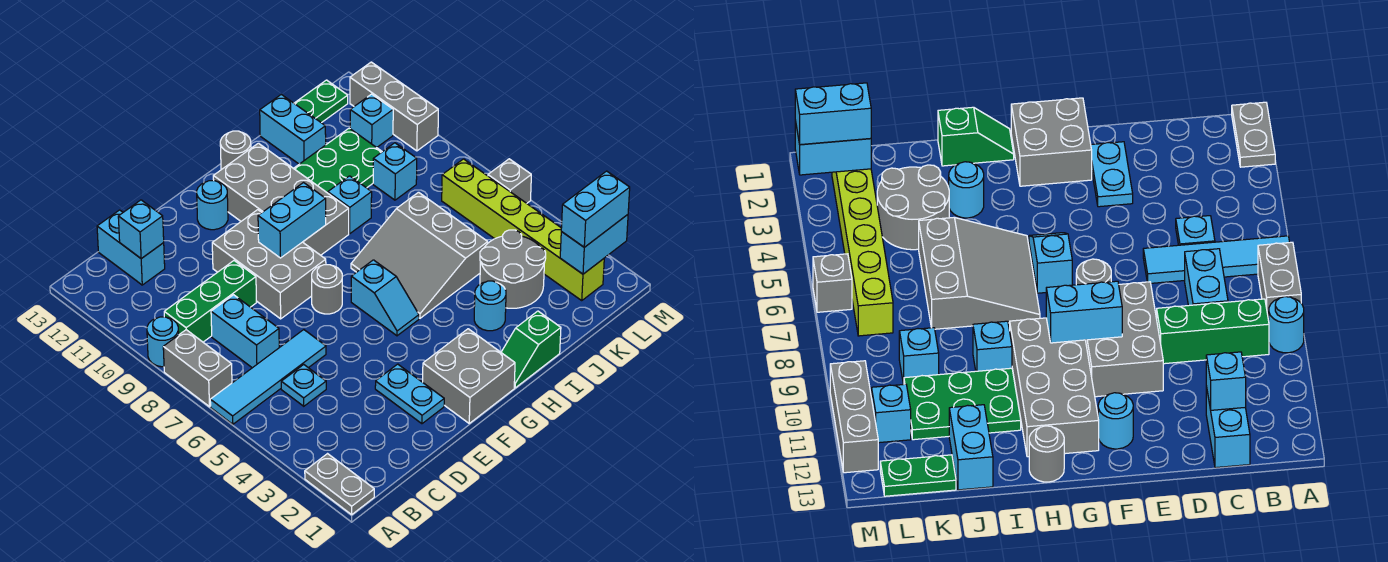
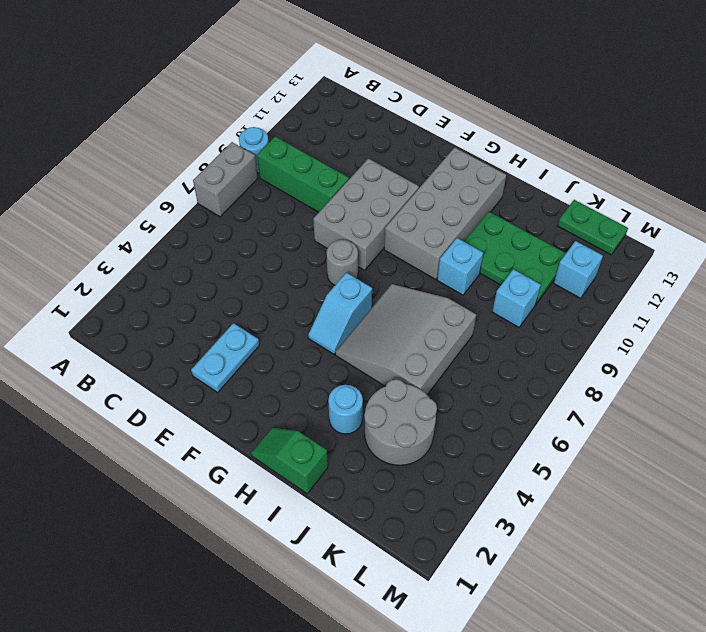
none -> grey 1x2 plate [305,454,374,514]
none -> cyan 1x4 tile [210,330,326,424]
none -> cyan 1x1 plate [281,365,326,406]
none -> cyan 1x2 brick [211,295,279,368]

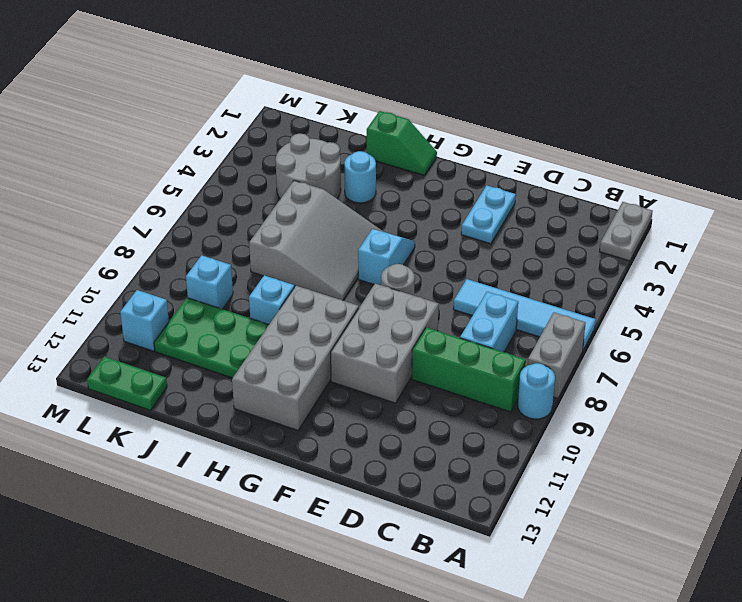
none -> cyan 1x1 plate [281,365,326,406]
none -> cyan 1x2 brick [97,210,165,285]
none -> grey 2x2 brick [423,329,515,423]
none -> cyan 1x1 round brick [197,181,228,230]

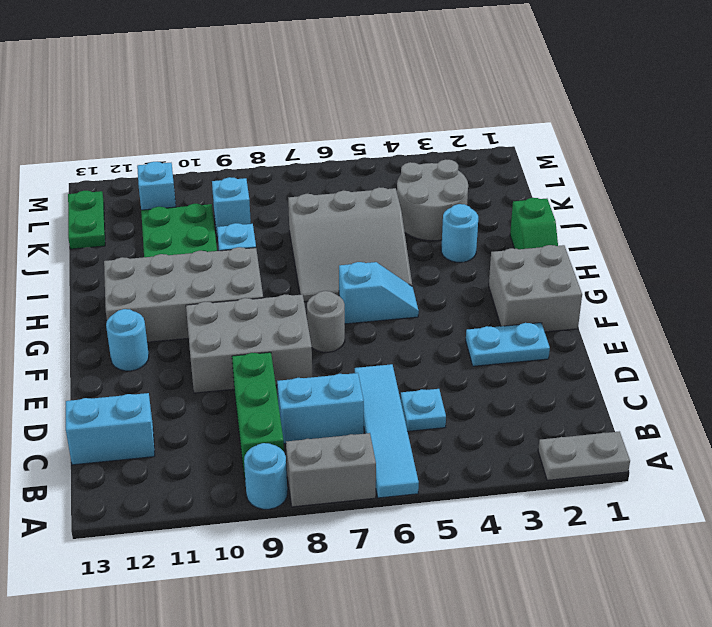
none -> grey 1x1 round brick [220,131,251,170]
none -> cyan 1x2 brick [260,94,326,164]
none -> lime 1x6 brick [442,159,604,300]
none -> grey 1x1 brick [488,159,531,203]

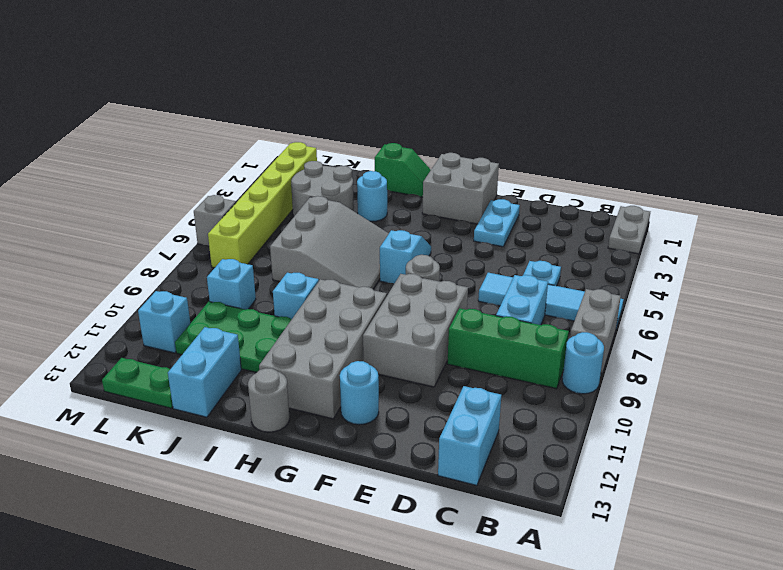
none -> grey 1x3 brick [350,62,438,151]
none -> cyan 1x1 brick [118,200,164,258]
none -> cyan 1x2 brick [258,183,326,258]
none -> cyan 1x2 brick [560,215,628,274]

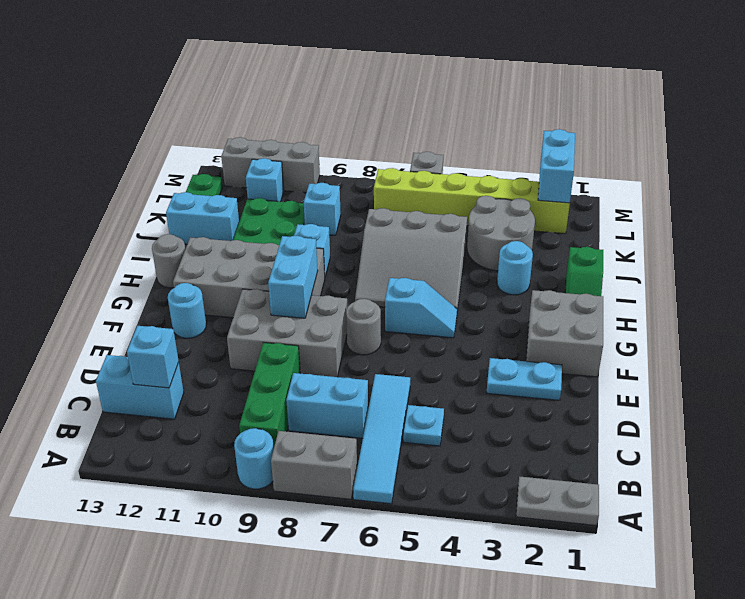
none -> cyan 1x2 brick [561,171,630,247]

